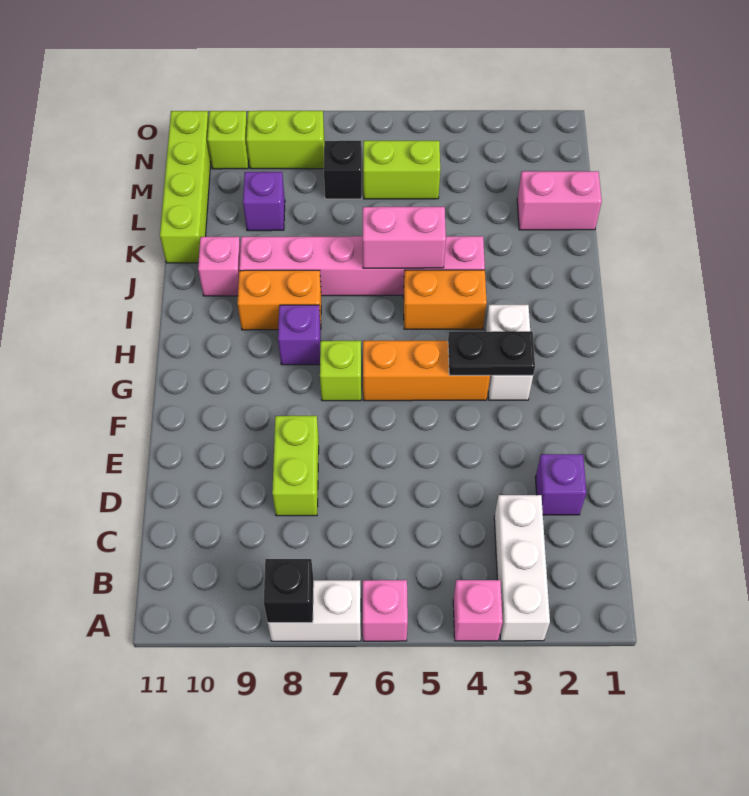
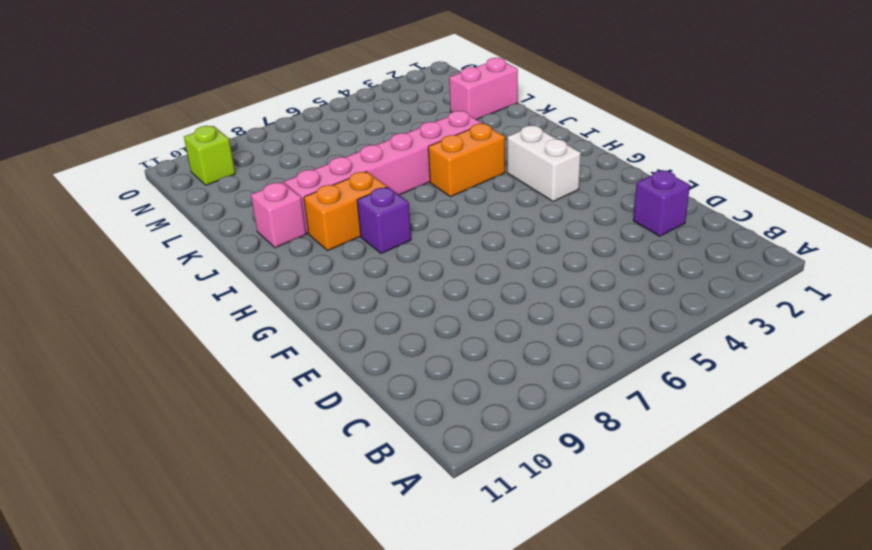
none -> white 1x3 brick [494,495,550,641]
none -> pink 1x1 brick [453,580,503,641]
none -> pink 1x1 brick [363,580,408,641]

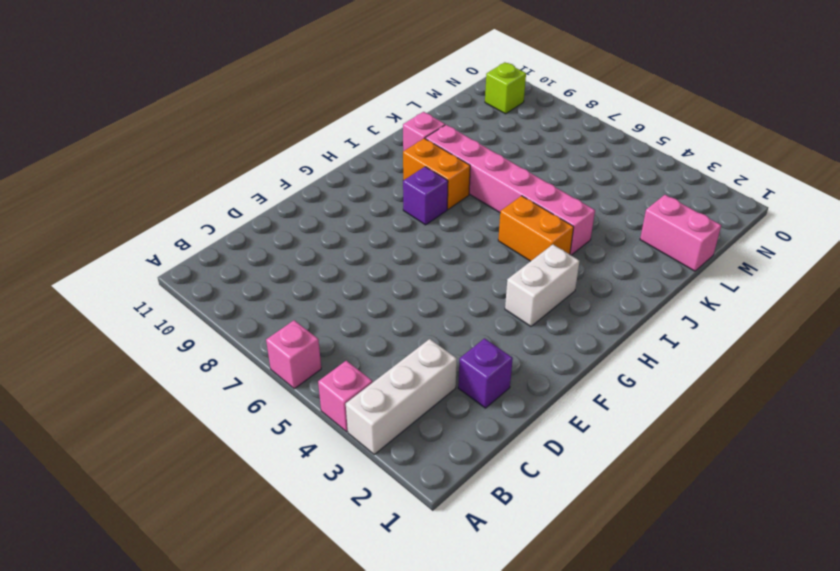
none -> white 1x2 brick [268,580,361,641]
none -> lime 1x2 brick [272,416,319,516]
none -> orange 1x3 brick [363,341,490,401]

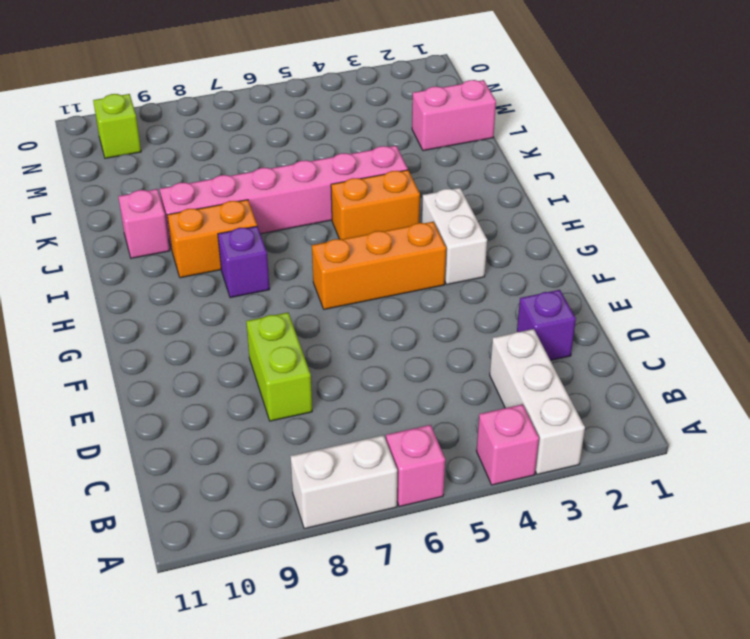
none -> lime 1x1 brick [320,341,361,401]
none -> lime 1x4 brick [160,111,211,263]
none -> purple 1x1 brick [243,172,285,231]

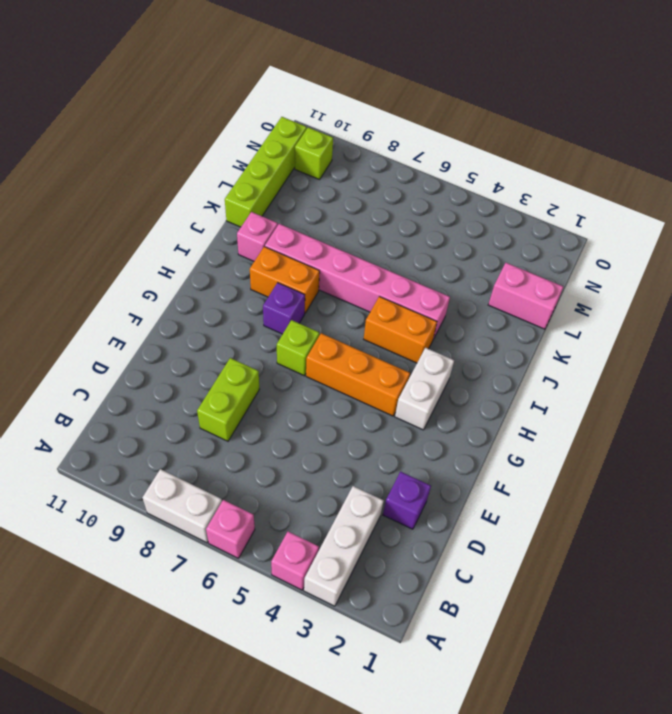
none -> purple 1x1 brick [243,172,285,231]
none -> lime 1x2 brick [363,141,440,199]
none -> black 1x1 brick [324,141,362,199]

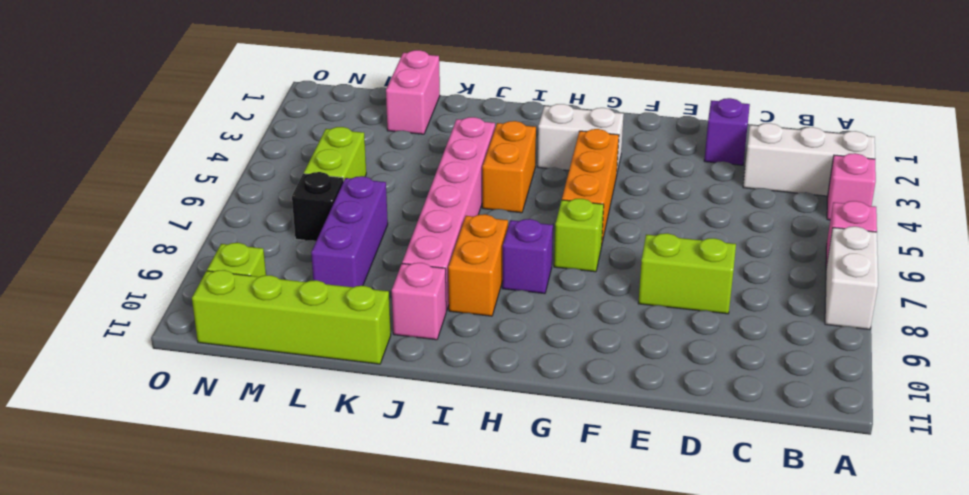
purple 1x3 brick [311,176,388,287] -> purple 1x1 brick [243,172,285,231]
none -> lime 1x2 brick [246,111,324,169]
none -> black 1x1 brick [264,559,314,623]
none -> black 1x2 plate [448,331,535,376]

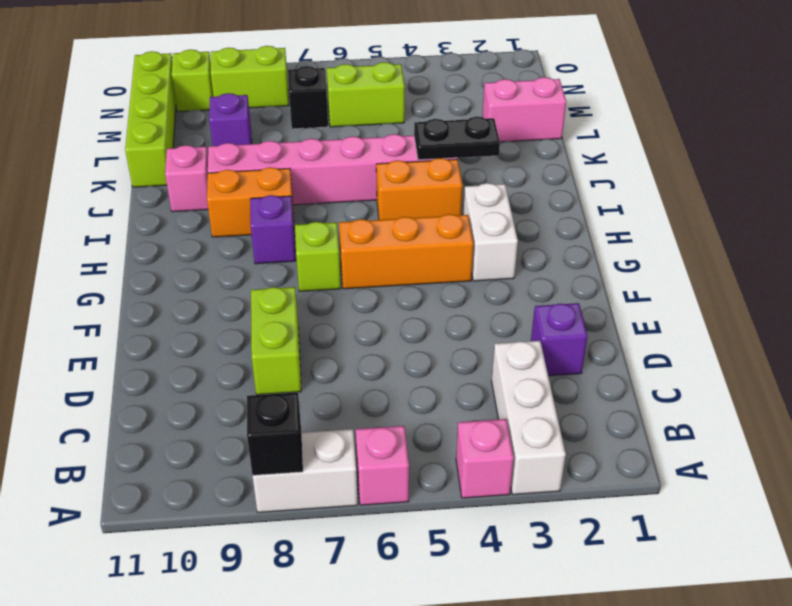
black 1x2 plate [414,117,500,160] -> black 1x2 plate moved to [448,331,535,376]
none -> pink 1x2 brick [363,207,446,268]

